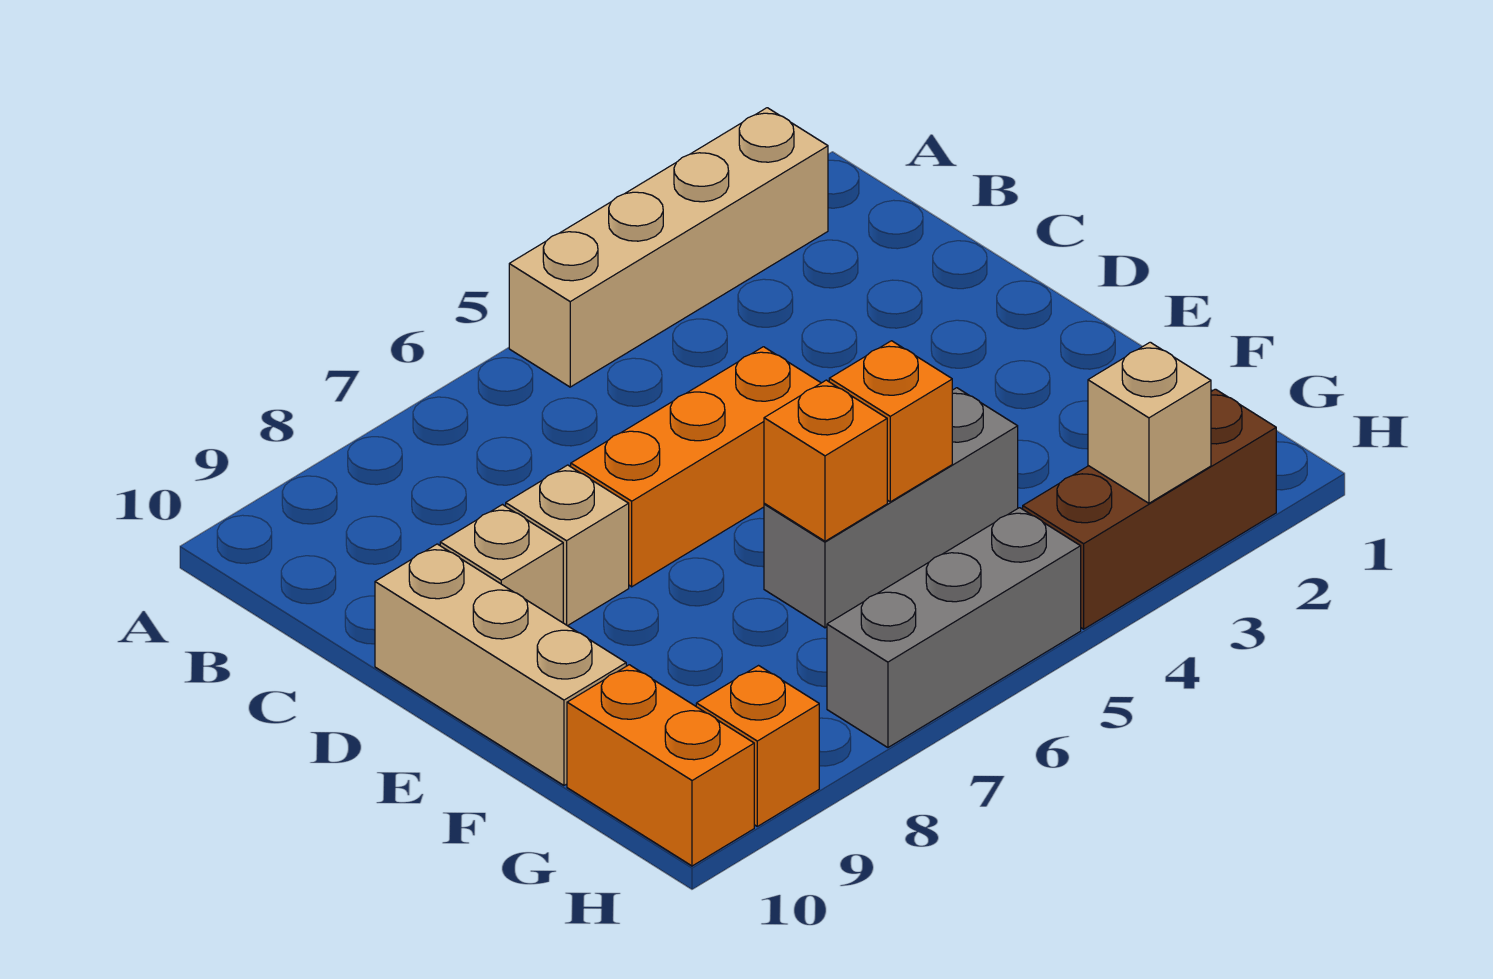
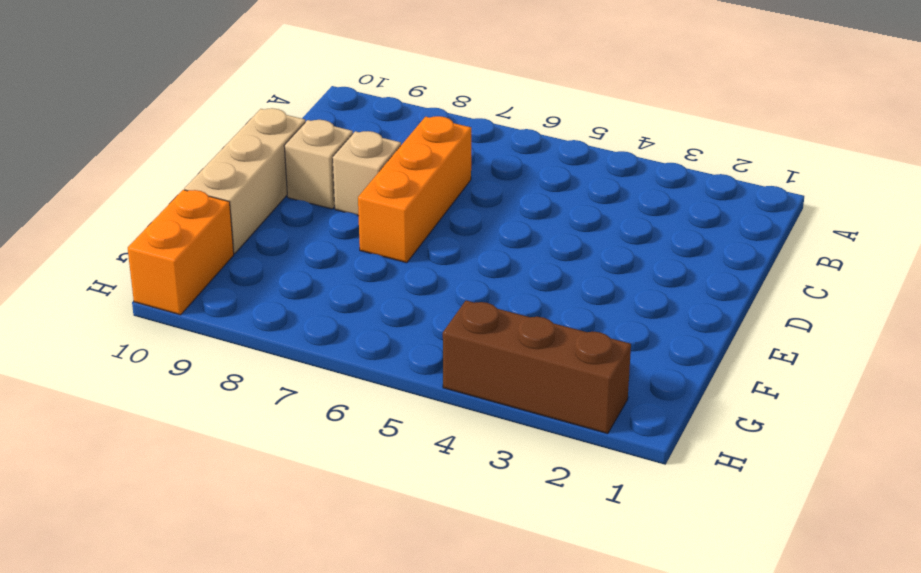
orange 1x3 brick [358,116,471,263] -> orange 1x3 brick turned to [571,347,821,587]
none -> tan 1x4 brick [509,108,828,387]
none -> grey 1x3 brick [764,388,1018,628]
none -> grey 1x3 brick [827,508,1081,748]

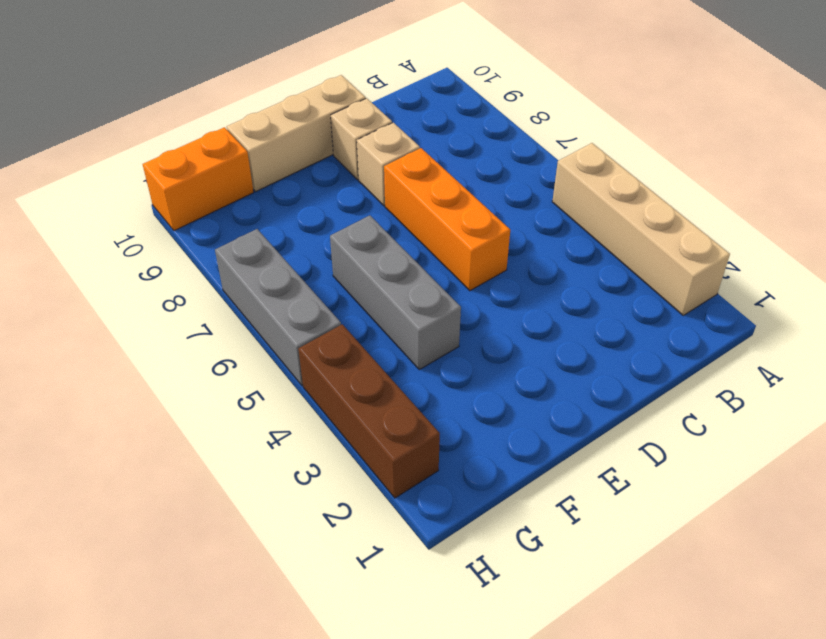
none -> orange 1x1 brick [696,666,819,826]
none -> orange 1x1 brick [829,341,952,502]
none -> orange 1x1 brick [764,380,887,541]

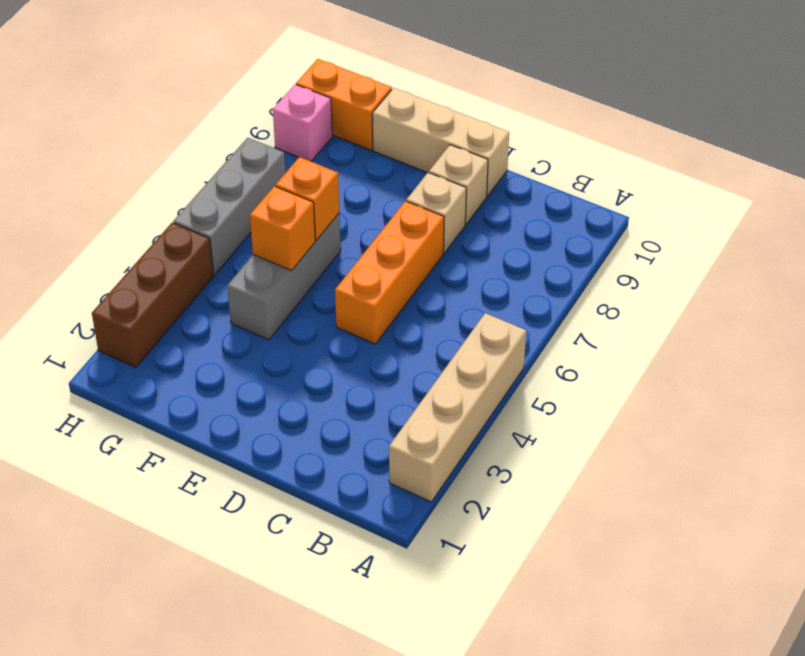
pink 1x1 brick [273,85,332,161] -> orange 1x1 brick [696,666,819,826]
none -> tan 1x1 brick [1088,342,1211,503]

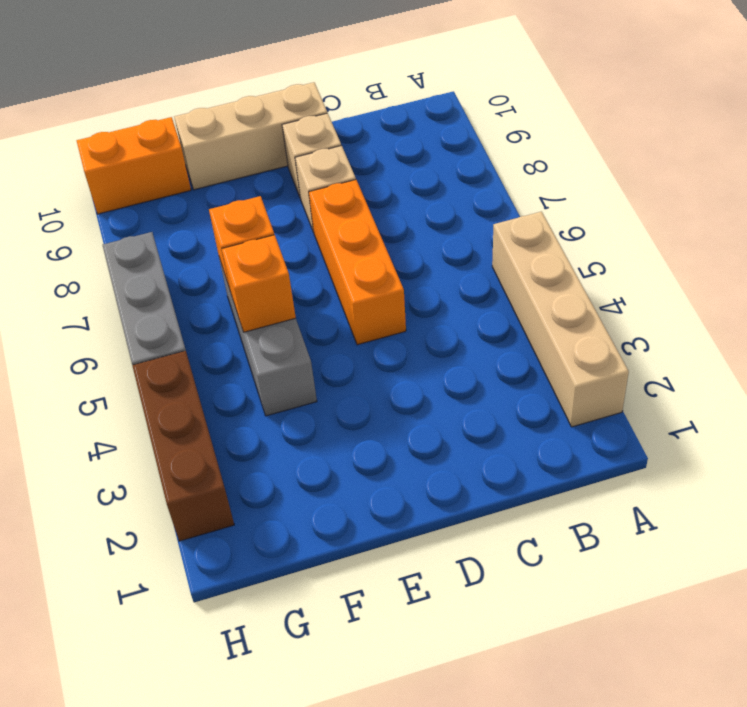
none -> orange 1x1 brick [696,666,819,826]
none -> tan 1x1 brick [1088,342,1211,503]

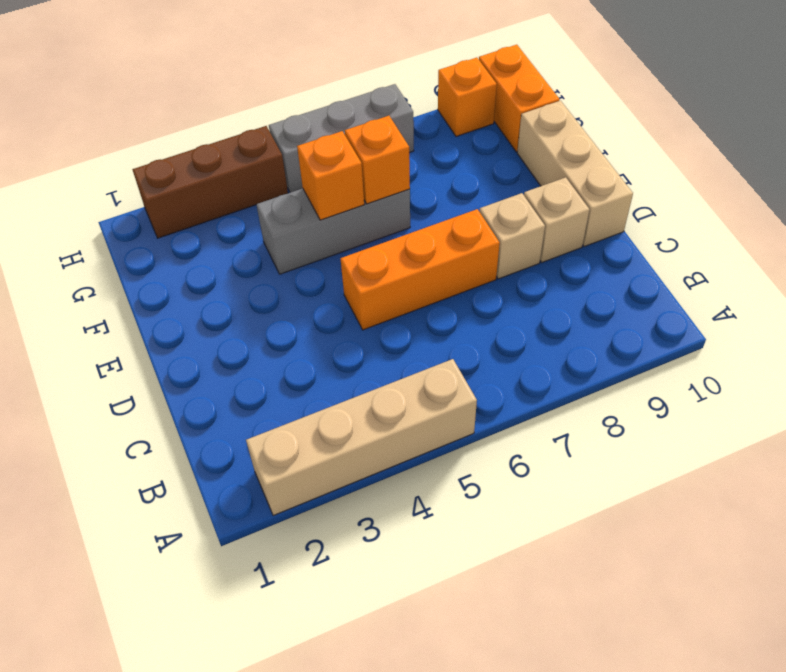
none -> tan 1x1 brick [1088,342,1211,503]

